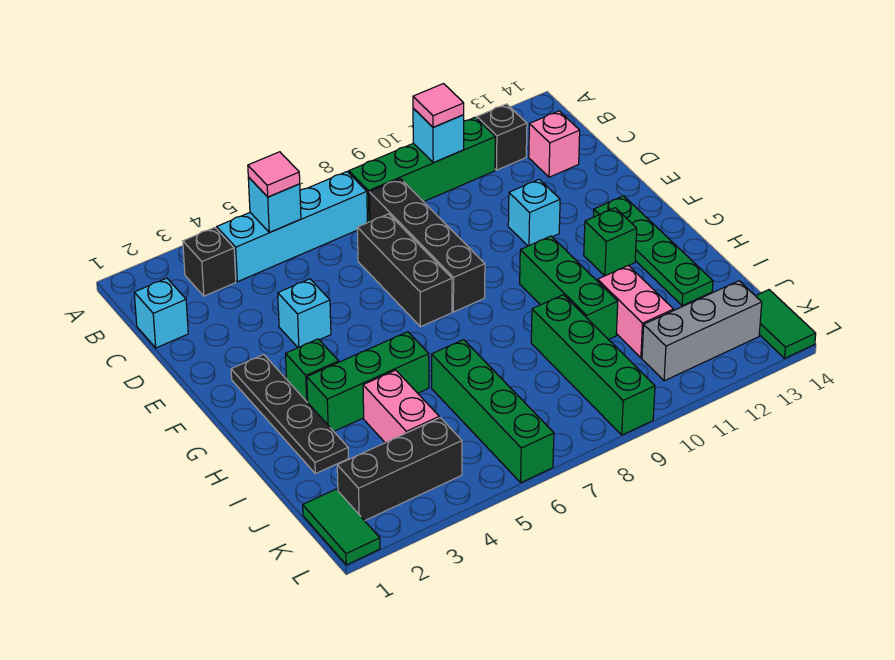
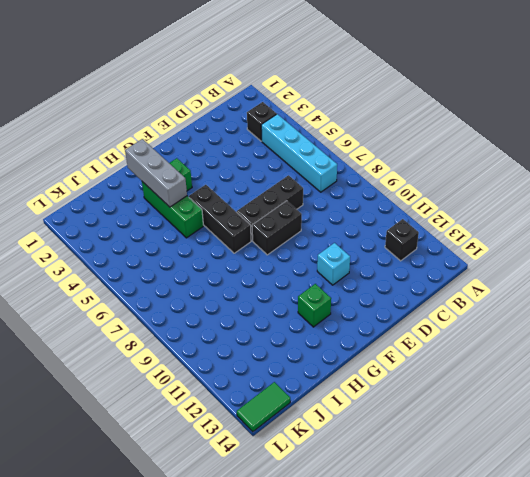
black 1x2 brick [252,201,302,255] -> black 1x4 brick [369,179,485,312]
black 1x3 brick [189,185,251,253] -> black 1x3 brick moved to [337,418,462,521]
grey 1x3 brick [125,139,187,207] -> grey 1x3 brick moved to [642,281,762,381]
none -> green 1x4 brick [349,117,495,223]
none -> cyan 1x1 brick [134,278,188,348]
none -> pink 1x1 brick [529,111,580,177]

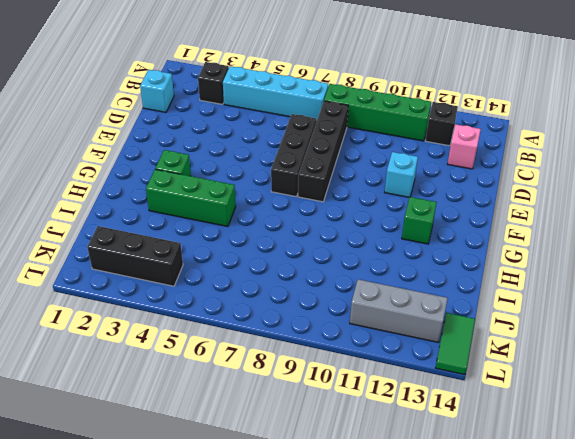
none -> cyan 1x1 brick [278,279,331,348]
none -> black 1x4 plate [231,355,348,474]
none -> green 1x4 plate [594,196,713,306]

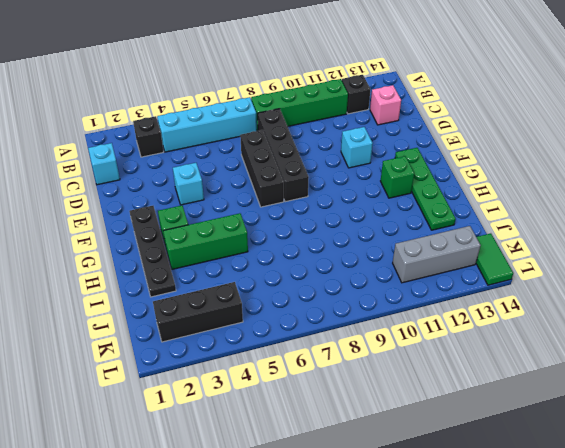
none -> green 1x3 brick [520,236,618,340]
none -> pink 1x2 brick [363,370,439,443]
none -> green 1x4 brick [432,340,554,483]

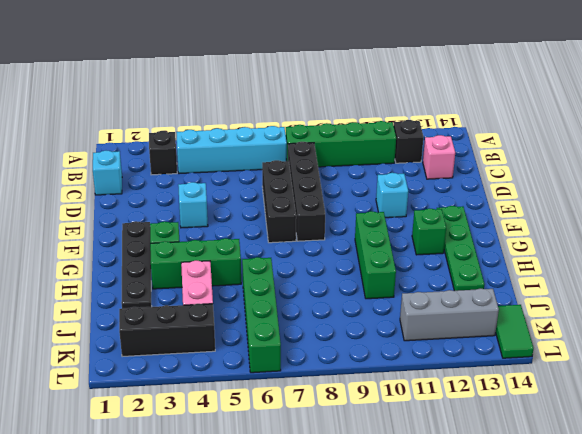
none -> green 1x4 brick [531,295,655,435]
none -> pink 1x2 brick [598,265,674,358]
none -> green 1x2 tile [303,489,380,565]

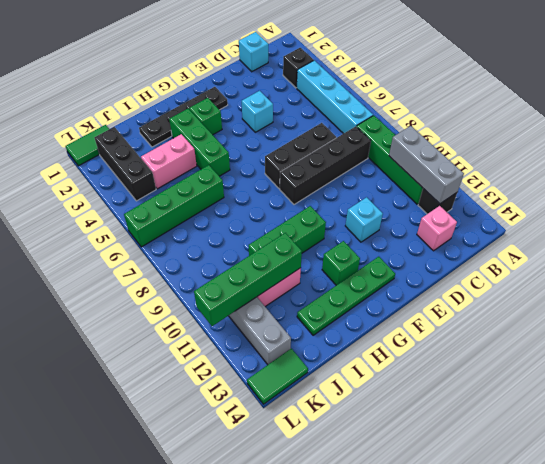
grey 1x3 brick [389,126,464,204] -> cyan 1x1 brick [413,108,464,162]
green 1x4 brick [194,233,302,326] -> green 1x4 brick moved to [531,295,655,435]
none -> cyan 1x1 brick [248,177,301,233]
none -> pink 1x1 tile [248,152,300,197]
none -> pink 1x1 tile [413,84,464,127]

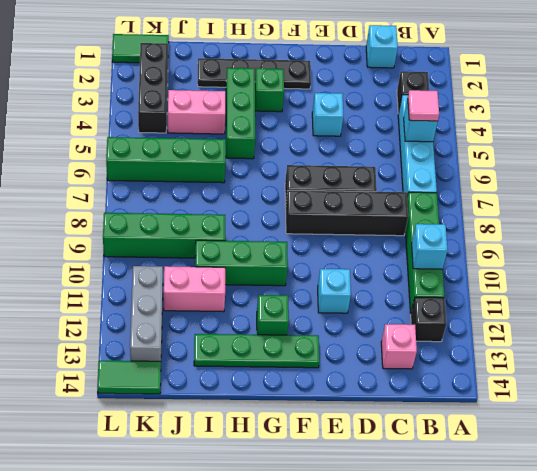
none -> pink 1x1 tile [413,84,464,127]

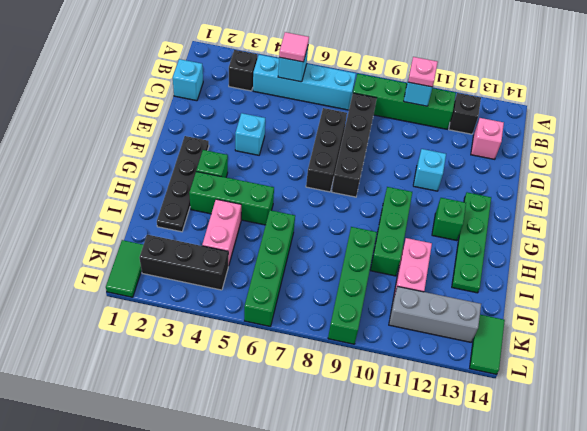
pink 1x1 plate [408,57,438,87] -> pink 1x1 tile [413,84,464,127]

